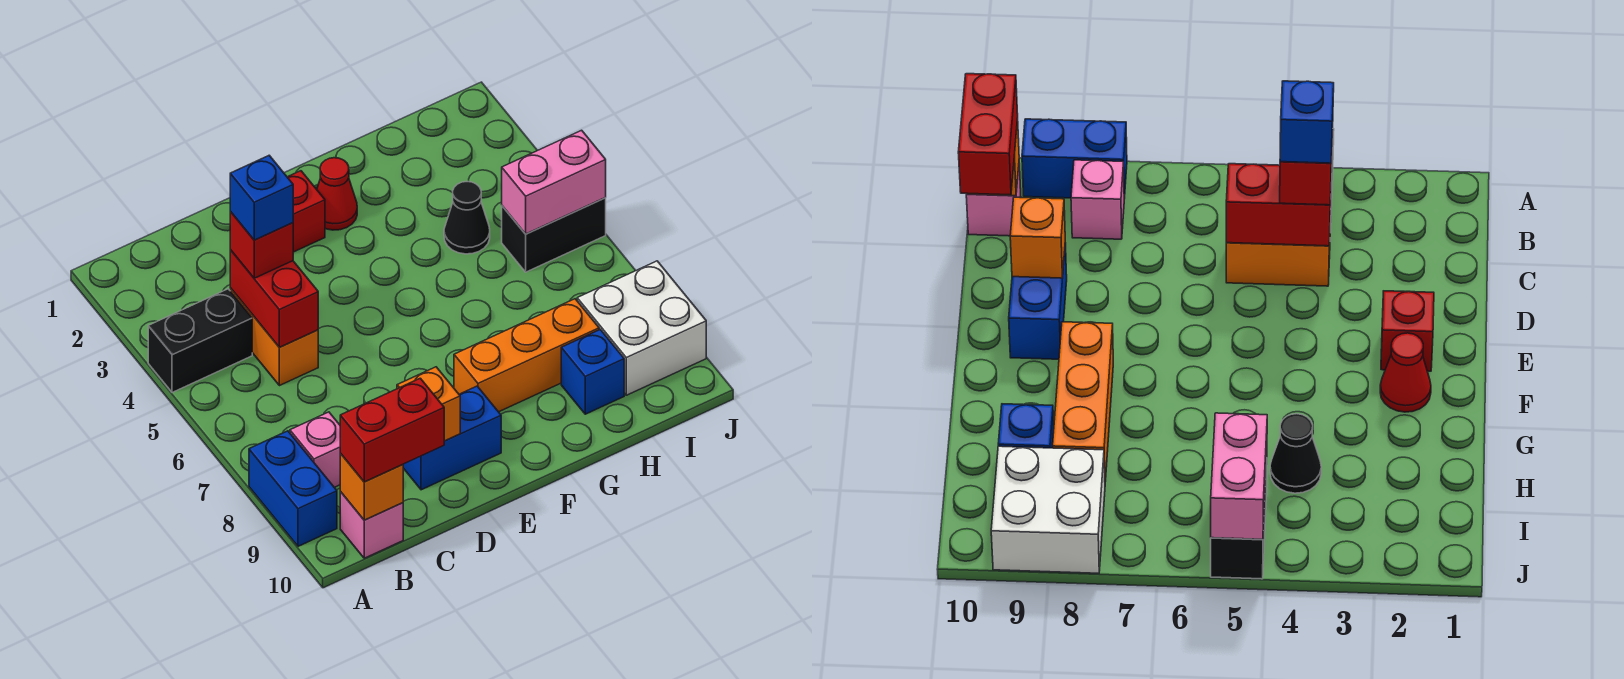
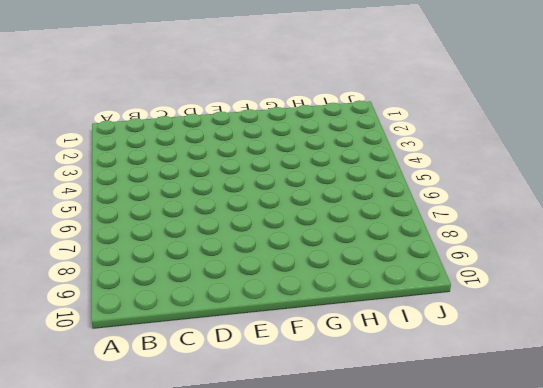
none -> black 1x2 brick [148,289,252,393]
none -> blue 1x2 brick [249,431,337,546]
none -> pink 1x1 brick [290,412,341,487]

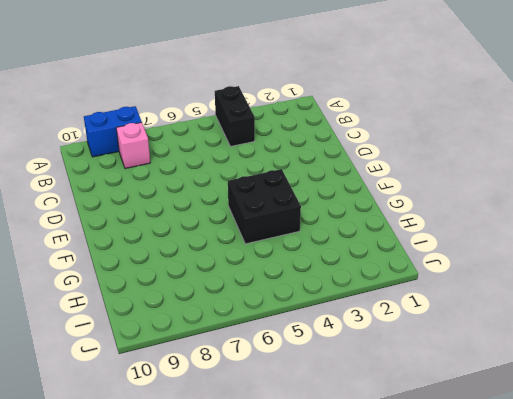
black 2x2 brick [228,169,301,244] -> none
none -> pink 1x1 brick [340,492,403,558]
none -> orange 1x2 brick [230,288,318,386]
none -> blue 1x2 brick [403,386,501,490]

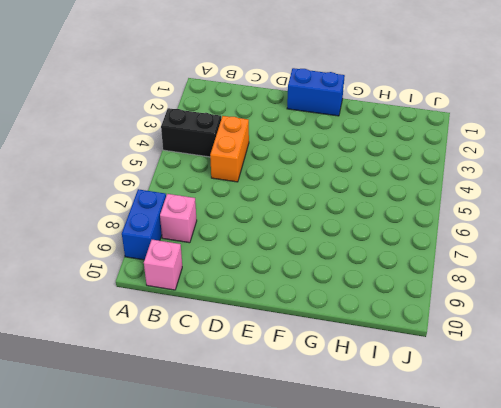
blue 1x2 brick [287,68,345,116] -> blue 1x2 brick moved to [403,386,501,490]
none -> red 1x1 brick [288,171,325,252]
none -> red 1x1 cone [317,158,357,230]
none -> orange 1x3 brick [454,299,599,412]

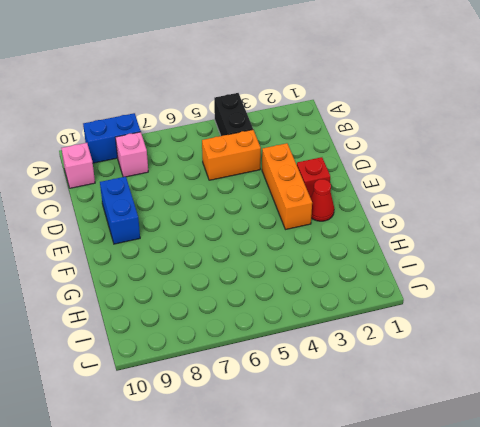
orange 1x3 brick [262,143,312,230] -> orange 1x3 brick moved to [454,299,599,412]
none -> black 1x1 cone [444,182,490,254]
none -> blue 1x1 brick [561,330,624,414]
none -> black 1x2 brick [502,197,606,272]

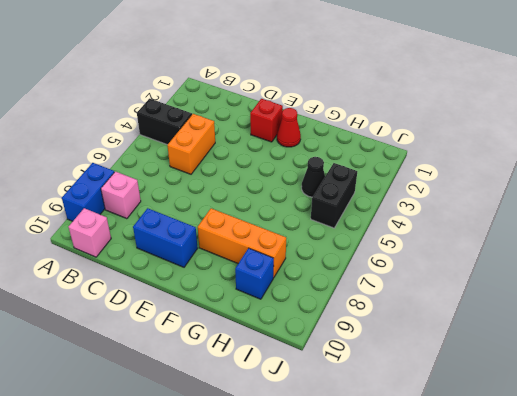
black 1x2 brick [311,163,357,228] -> black 1x2 brick turned to [502,197,606,272]
none -> white 2x2 brick [577,261,706,395]
none -> orange 1x1 brick [340,454,403,520]
none -> red 1x2 brick [230,250,318,347]

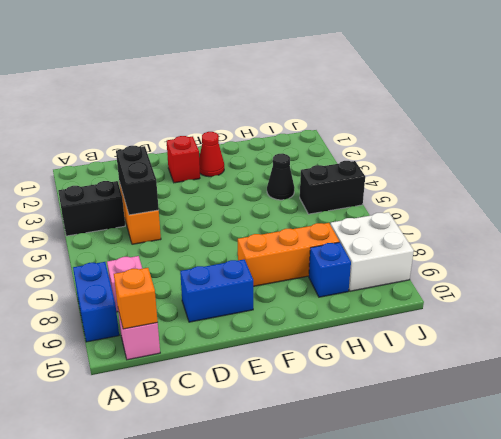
black 1x2 brick [116,146,159,215] -> red 1x2 brick [230,250,318,347]
none -> orange 1x1 brick [397,367,460,441]
none -> pink 1x2 brick [502,130,606,234]
none -> red 1x2 brick [340,378,444,482]

